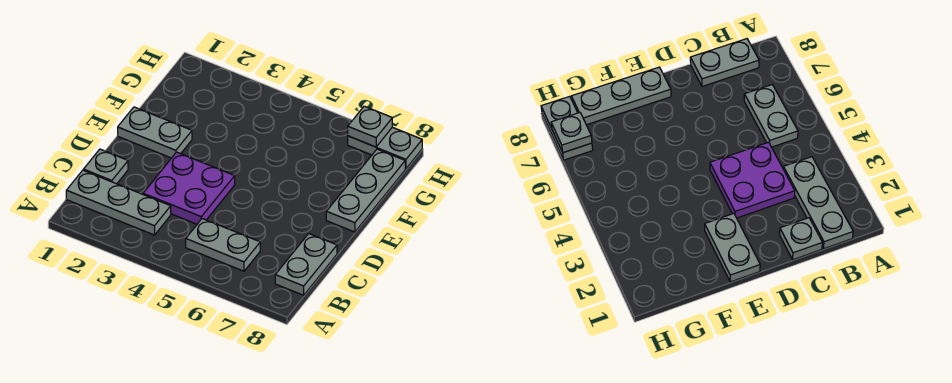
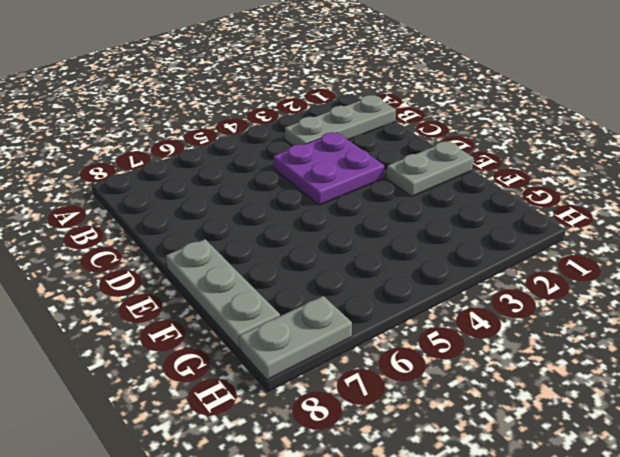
none -> grey 1x2 plate [186,219,260,271]
none -> grey 1x2 plate [275,234,337,295]

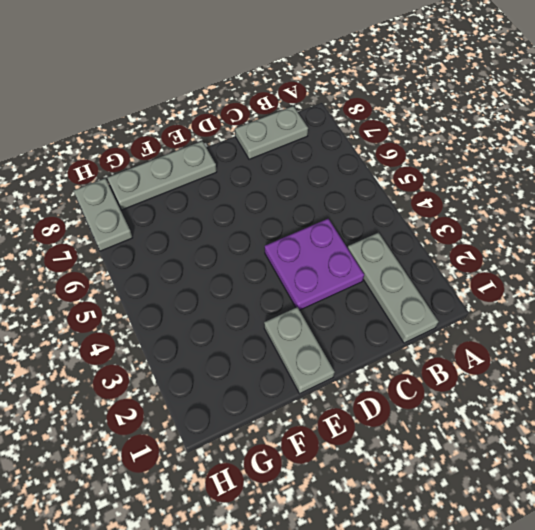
none -> grey 1x2 plate [186,219,260,271]
none -> grey 1x1 plate [83,149,128,184]

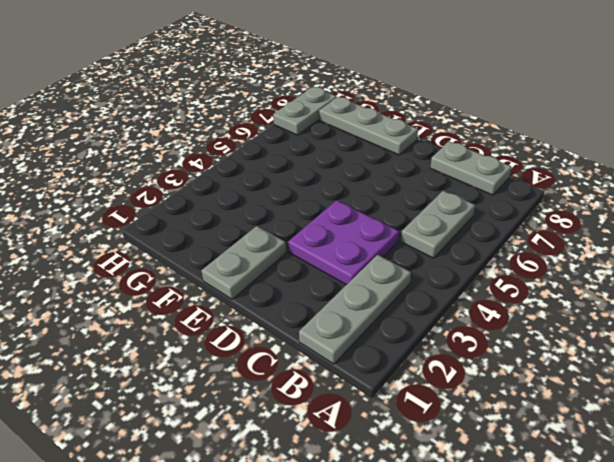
none -> grey 1x1 plate [83,149,128,184]
none -> grey 1x1 plate [348,106,392,147]

